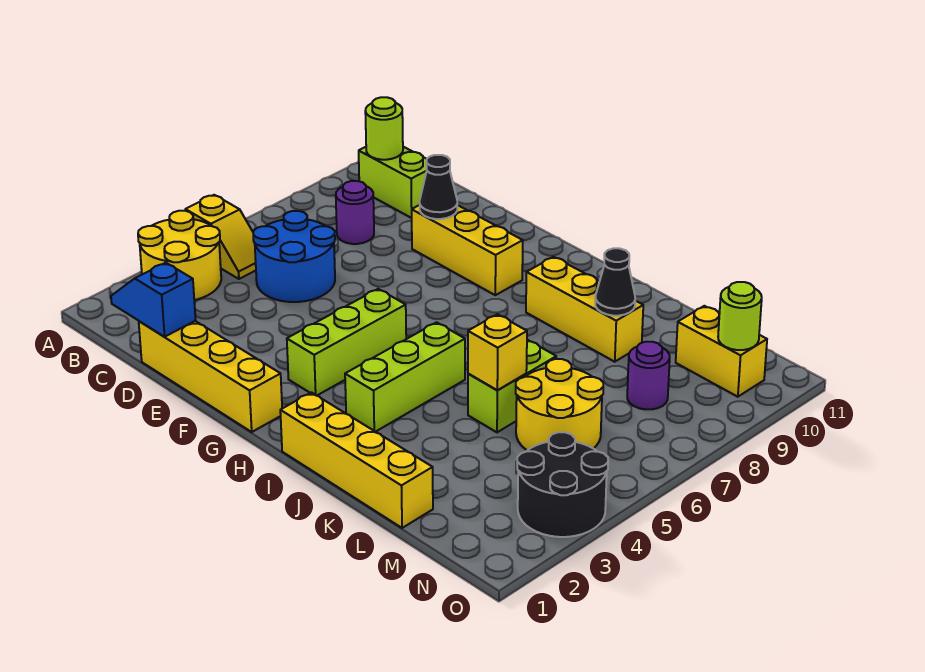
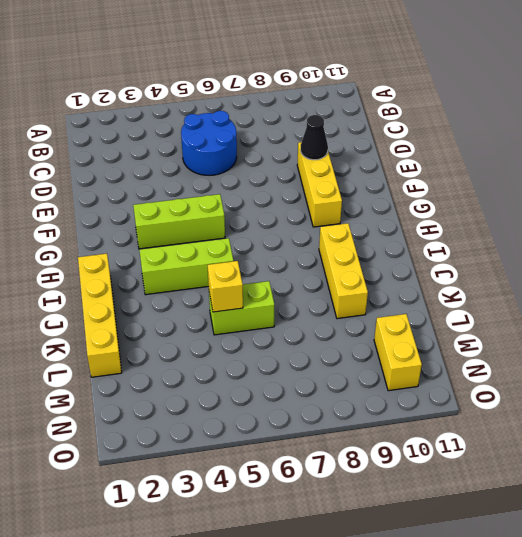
none -> yellow 2x2 round brick [138,211,221,300]
none -> yellow 1x2 slope [185,195,256,279]
none -> lime 1x2 brick [359,147,427,218]

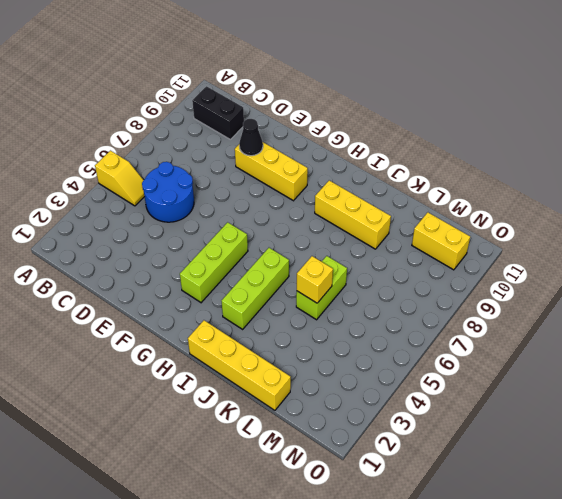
black 1x2 brick [192,86,244,139] -> lime 1x2 brick [359,147,427,218]
none -> yellow 2x2 round brick [138,211,221,300]
none -> purple 1x1 round brick [336,181,374,244]
none -> yellow 1x4 brick [139,321,282,432]

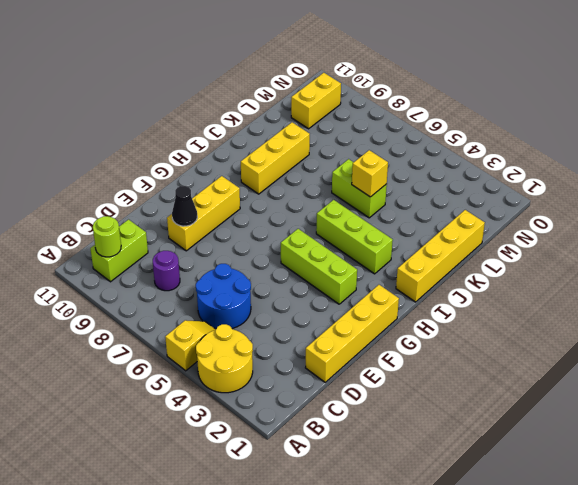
none -> yellow 2x2 round brick [516,359,603,450]
none -> purple 1x1 round brick [627,342,670,409]
none -> black 2x2 round brick [517,432,608,537]

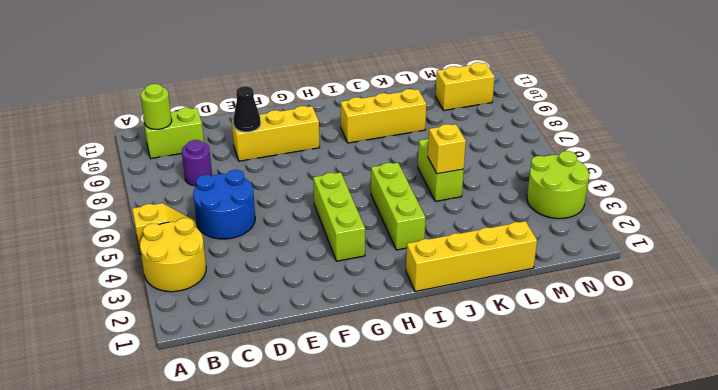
lime 2x2 round brick [527,151,589,219] -> black 2x2 round brick [517,432,608,537]
none -> yellow 1x4 brick [139,321,282,432]
none -> yellow 2x2 round brick [516,359,603,450]
none -> purple 1x1 round brick [627,342,670,409]

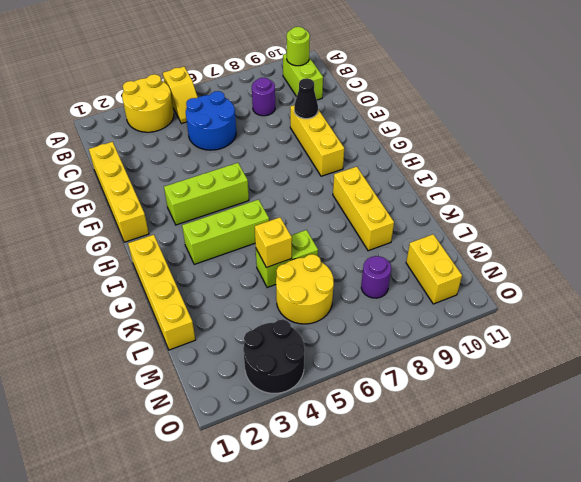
none -> blue 1x2 slope [111,263,196,337]
none -> black 1x1 cone [595,248,635,316]
none -> lime 1x1 round brick [718,282,762,350]

